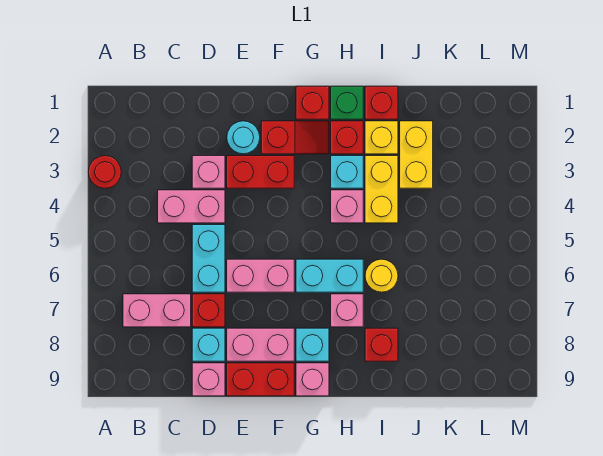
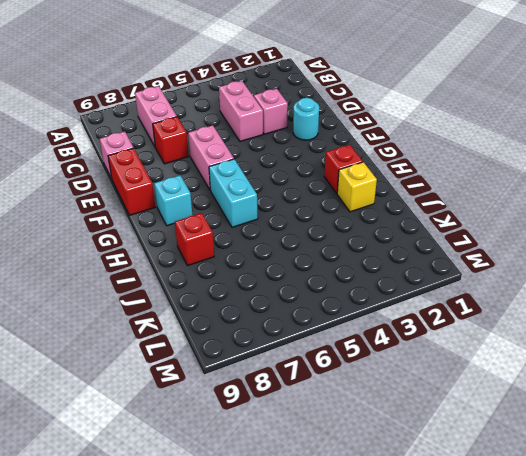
none -> red 1x1 round brick [88,156,121,188]
none -> cyan 1x2 brick [192,225,225,292]
none -> cyan 1x1 brick [192,328,225,361]

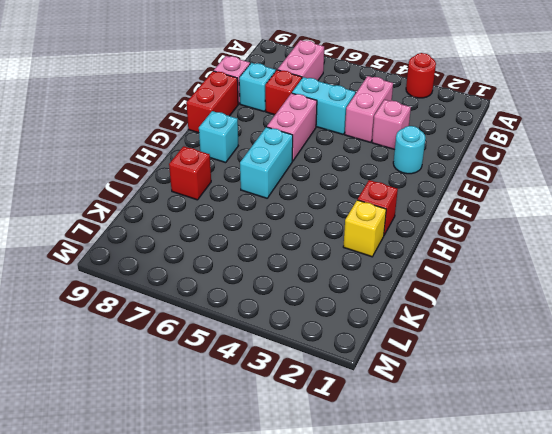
none -> red 1x2 brick [227,156,294,188]
none -> pink 1x2 brick [227,328,294,361]
none -> red 1x2 slope [261,121,329,154]

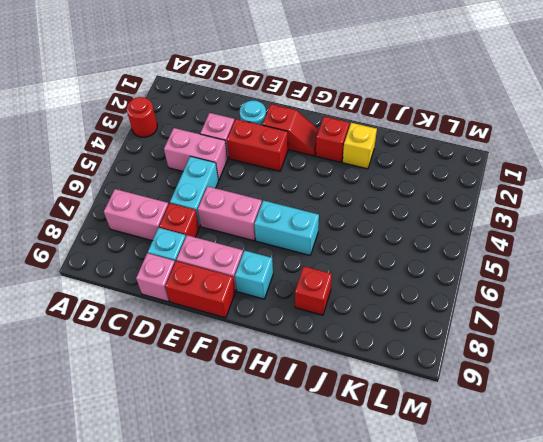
none -> red 1x1 brick [296,86,329,119]
none -> pink 1x1 brick [296,363,329,396]
none -> green 1x1 brick [331,86,363,119]

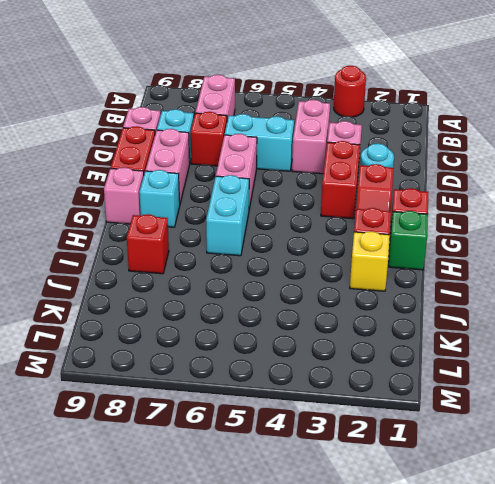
none -> cyan 1x1 brick [331,156,363,188]
none -> pink 1x1 brick [331,190,363,223]
none -> pink 1x1 brick [331,294,363,327]

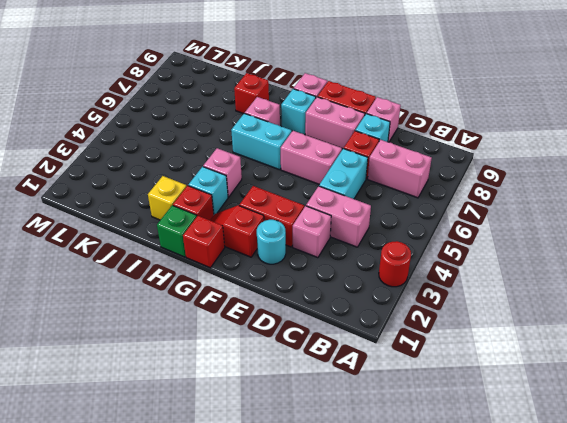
none -> red 1x1 brick [365,86,398,119]
none -> yellow 1x2 brick [365,156,398,223]
none -> yellow 1x1 round brick [365,259,398,292]

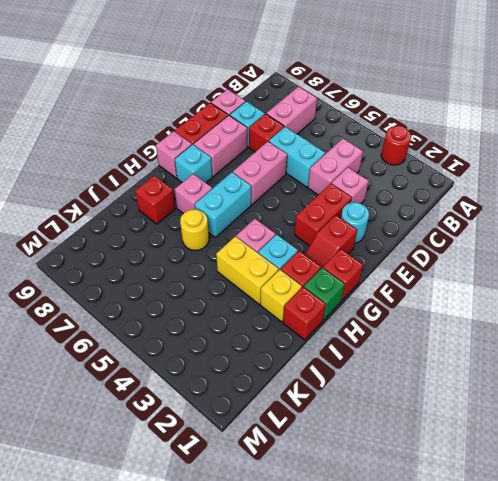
none -> yellow 1x2 brick [400,121,433,188]

